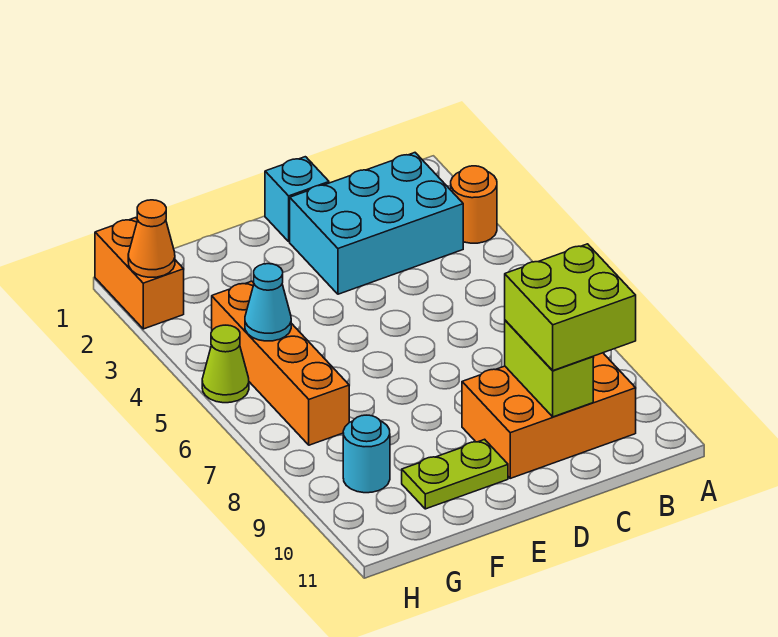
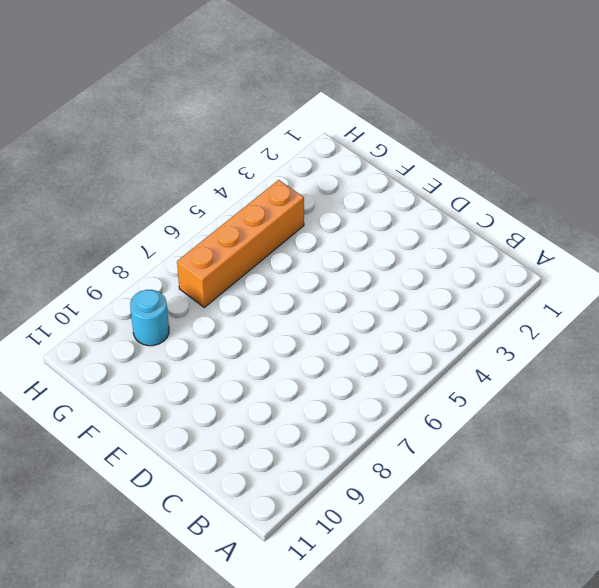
none -> orange 1x1 round brick [451,166,497,243]
none -> cyan 2x3 brick [290,153,463,294]
none -> orange 2x3 brick [462,353,636,478]

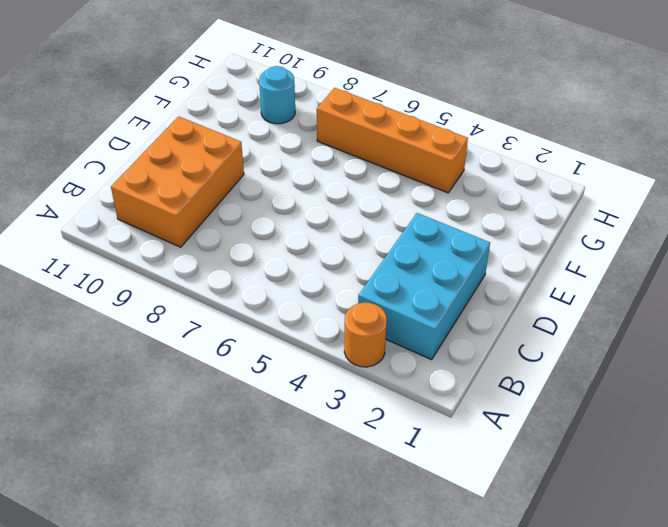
none -> cyan 1x1 brick [265,157,329,242]
none -> lime 1x2 plate [402,439,508,509]
none -> orange 1x2 brick [95,218,184,329]

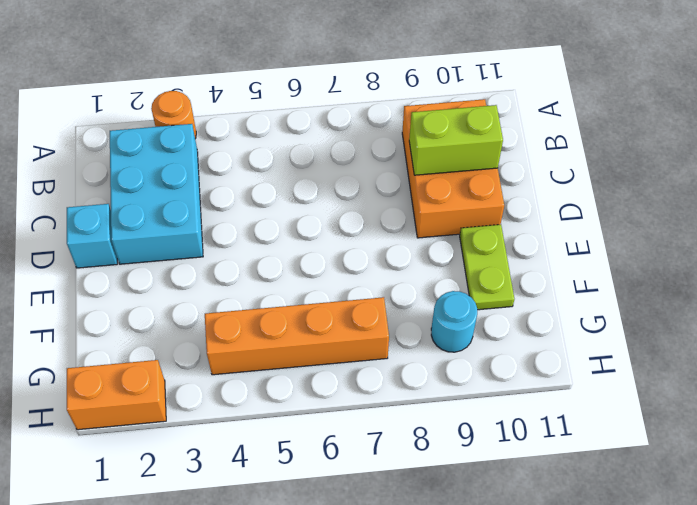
none -> lime 1x1 cone [202,325,249,403]
none -> cyan 1x1 cone [245,264,291,341]
none -> orange 1x1 cone [128,200,175,277]

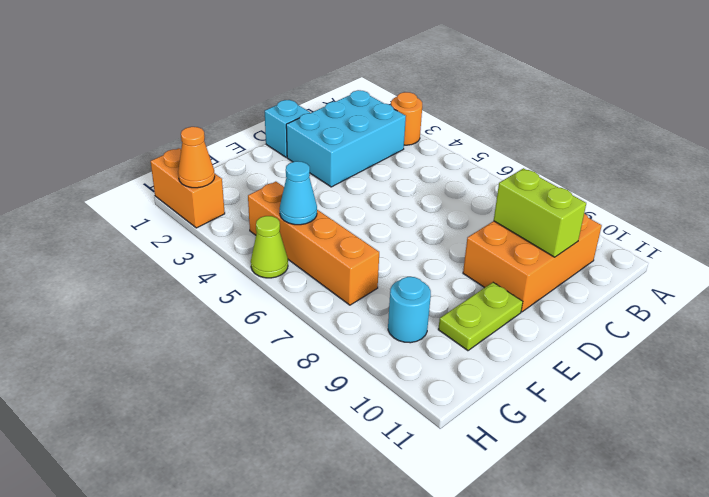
none -> lime 2x2 brick [505,244,636,371]

